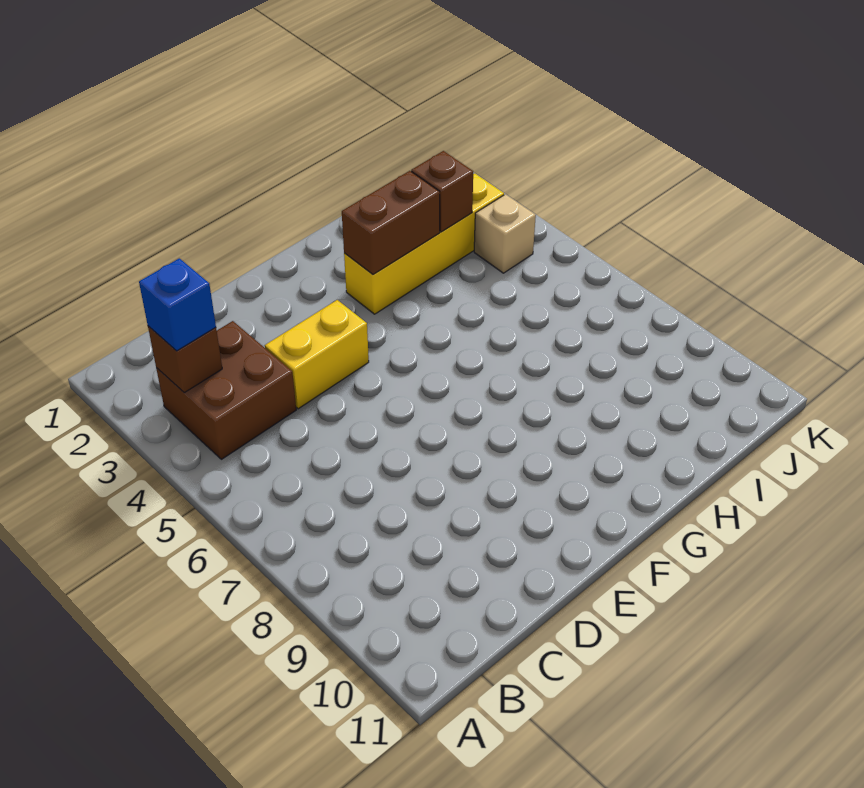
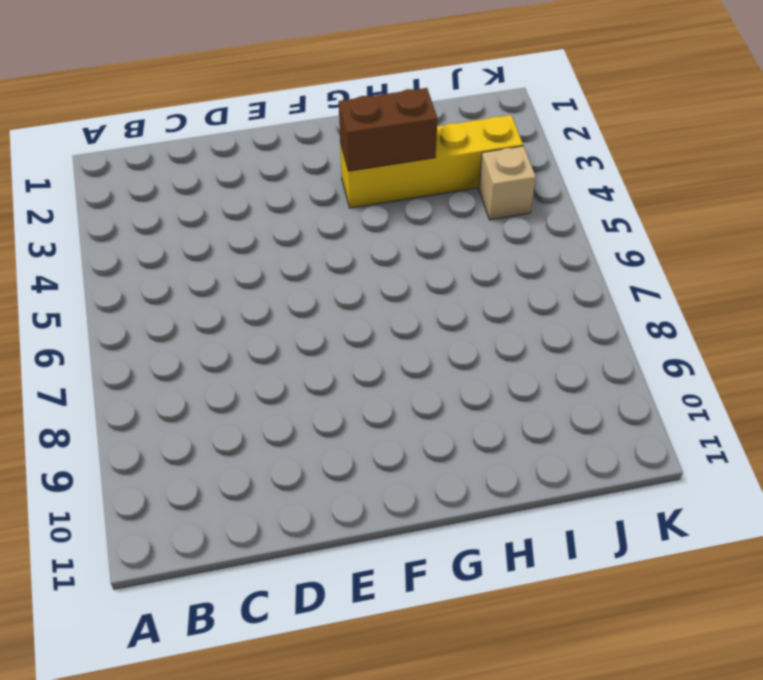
none -> brown 2x2 brick [156,321,296,459]
none -> yellow 1x2 brick [265,300,369,409]

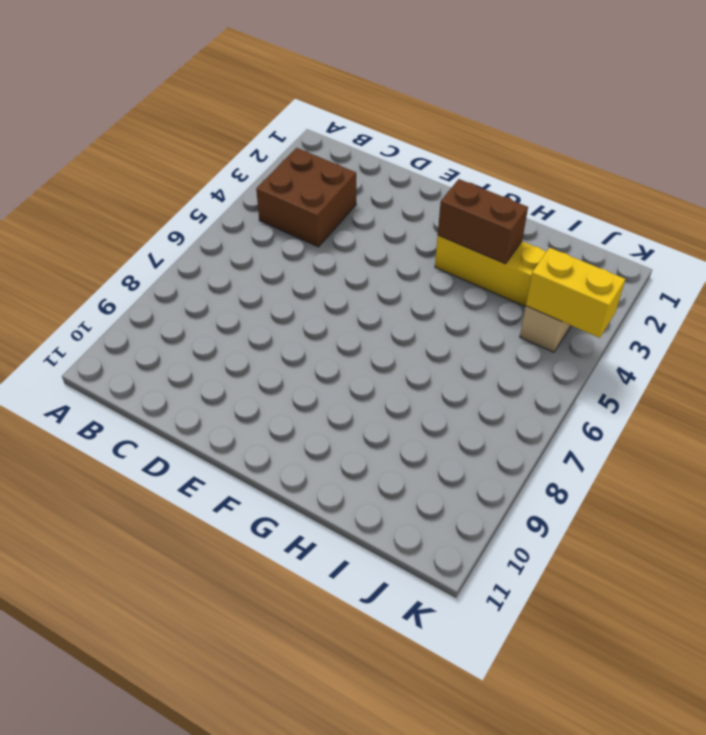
yellow 1x2 brick [526,248,625,338] -> yellow 1x2 brick moved to [265,300,369,409]
none -> brown 1x1 brick [148,326,222,393]
none -> brown 1x1 brick [411,151,473,232]

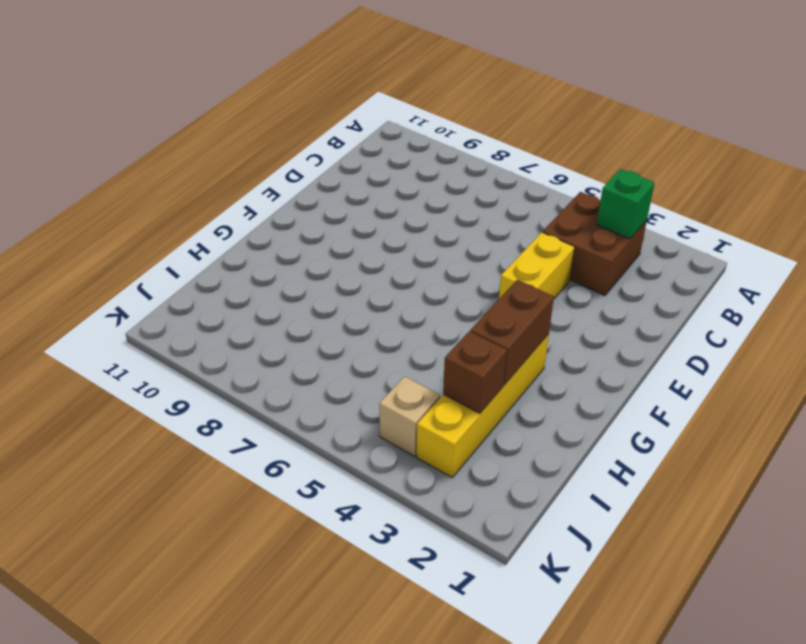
green 1x1 brick [597,169,655,239] -> brown 1x1 brick [148,326,222,393]
none -> blue 1x1 brick [139,258,216,351]

